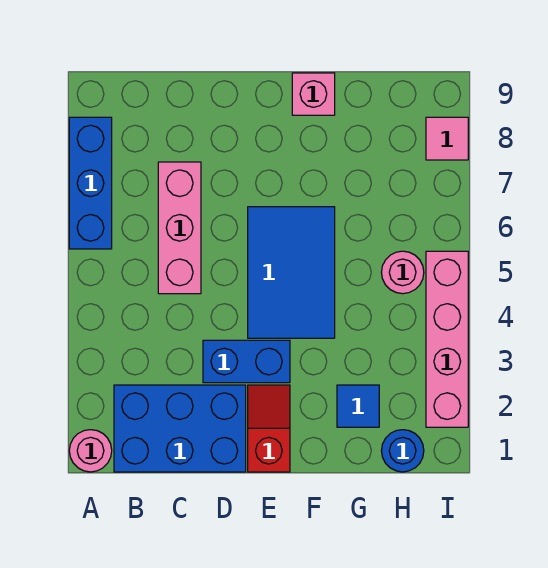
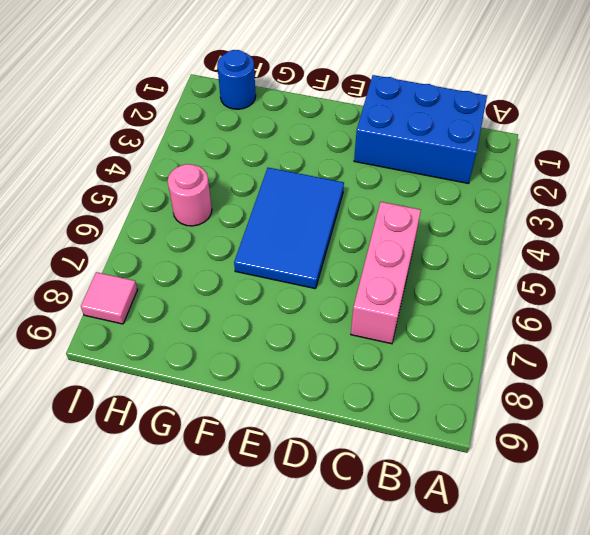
none -> pink 1x1 round brick [69,430,112,472]
none -> blue 1x3 brick [69,117,112,249]
none -> blue 1x2 brick [203,340,290,383]

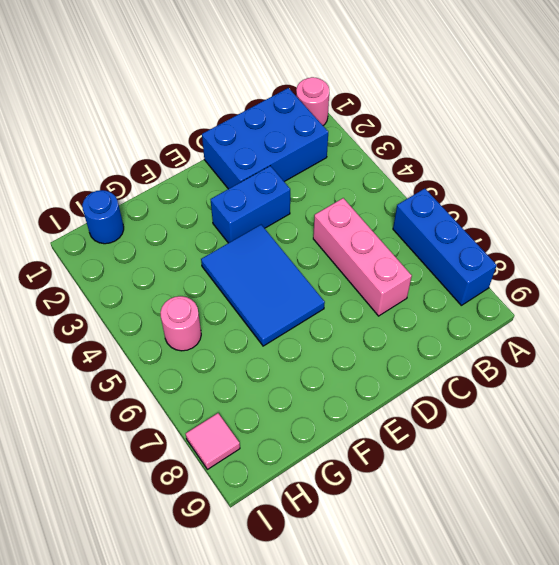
none -> red 1x2 slope [248,385,290,472]
none -> pink 1x1 brick [292,73,335,115]
none -> blue 1x1 tile [337,385,379,427]

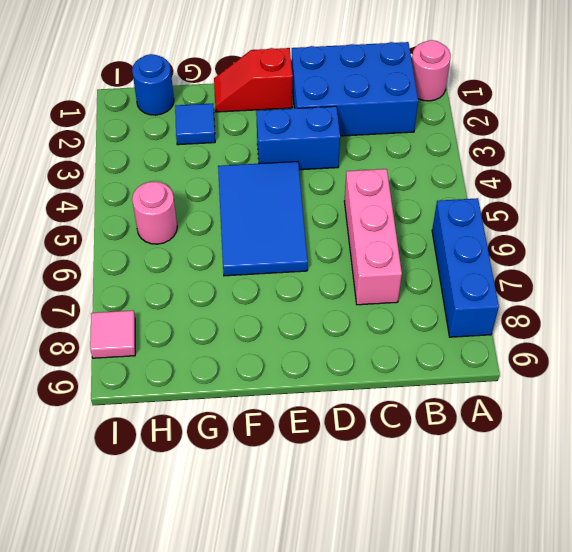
red 1x2 slope [214,48,292,112] -> red 1x2 slope turned to [248,385,290,472]
none -> pink 1x1 brick [292,73,335,115]
none -> pink 1x4 brick [426,251,468,427]

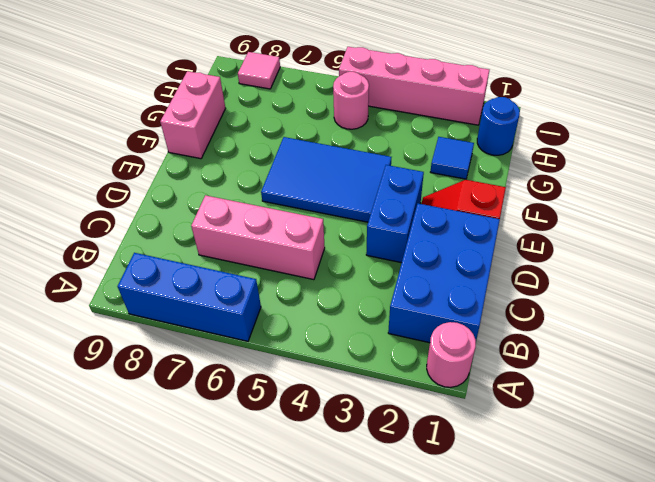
pink 1x2 brick [160,71,226,159] -> pink 1x1 brick [292,73,335,115]

